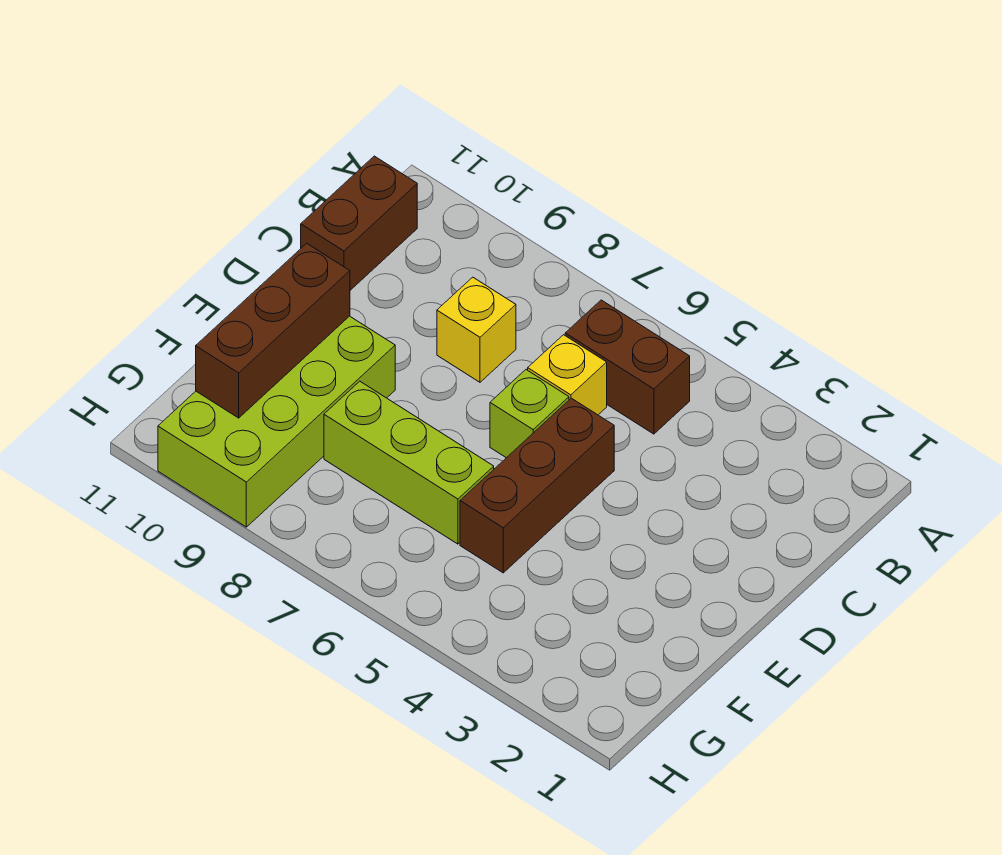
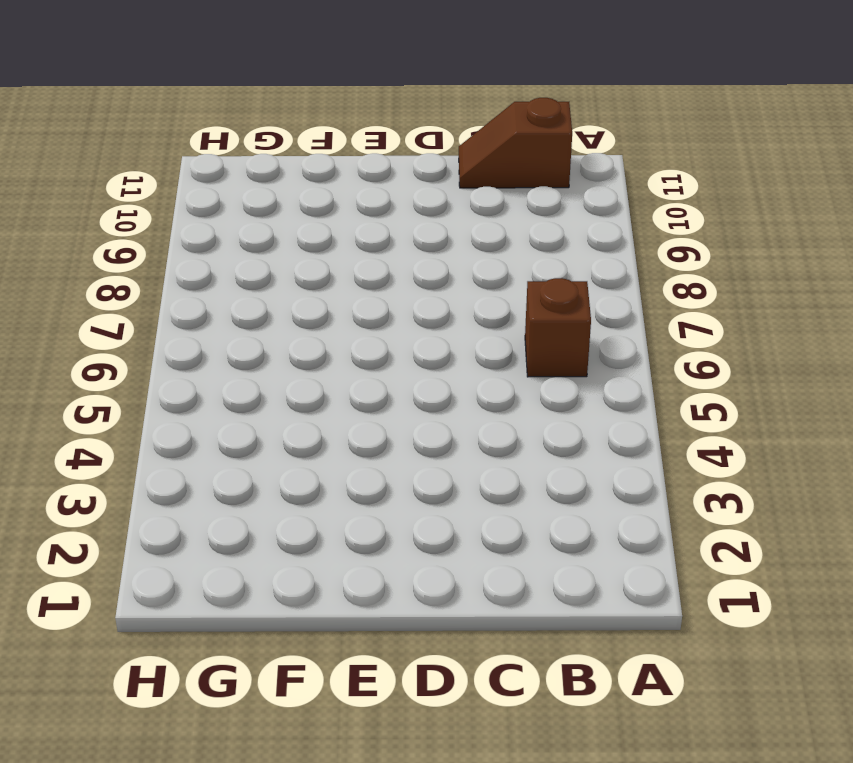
brown 1x1 brick [525,278,591,377] -> brown 1x2 brick [565,300,690,434]
brown 1x2 slope [459,98,572,188] -> brown 1x2 brick [301,156,417,290]
none -> yellow 1x1 brick [528,335,607,415]
none -> yellow 1x1 brick [437,277,516,382]

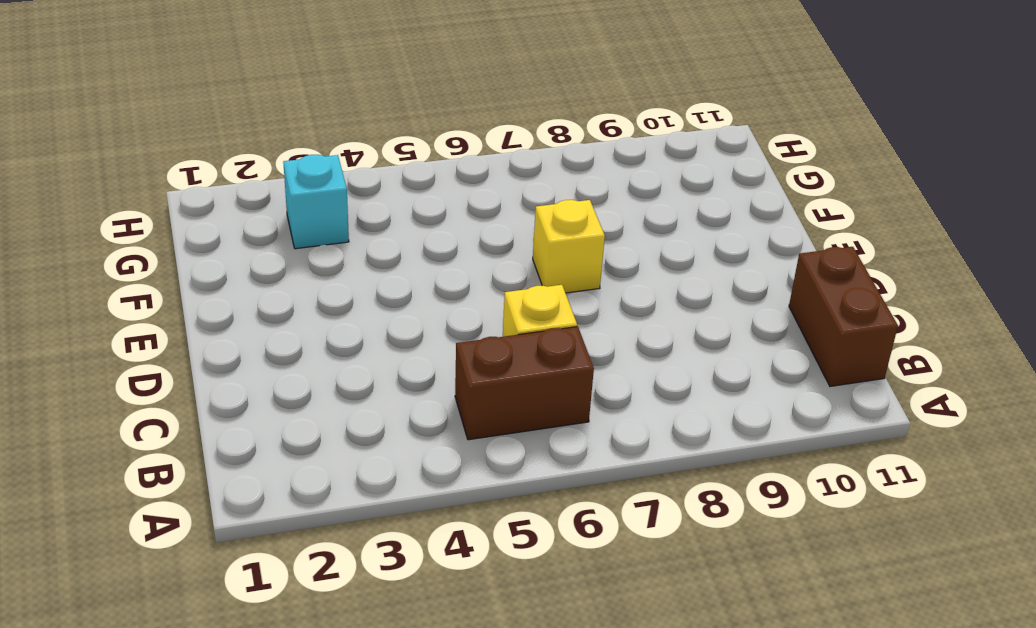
yellow 1x1 brick [533,200,605,293] -> yellow 1x1 brick moved to [437,277,516,382]
cyan 1x1 brick [283,155,349,249] -> none
none -> brown 1x3 brick [460,398,614,573]
none -> lime 1x1 brick [490,370,569,458]

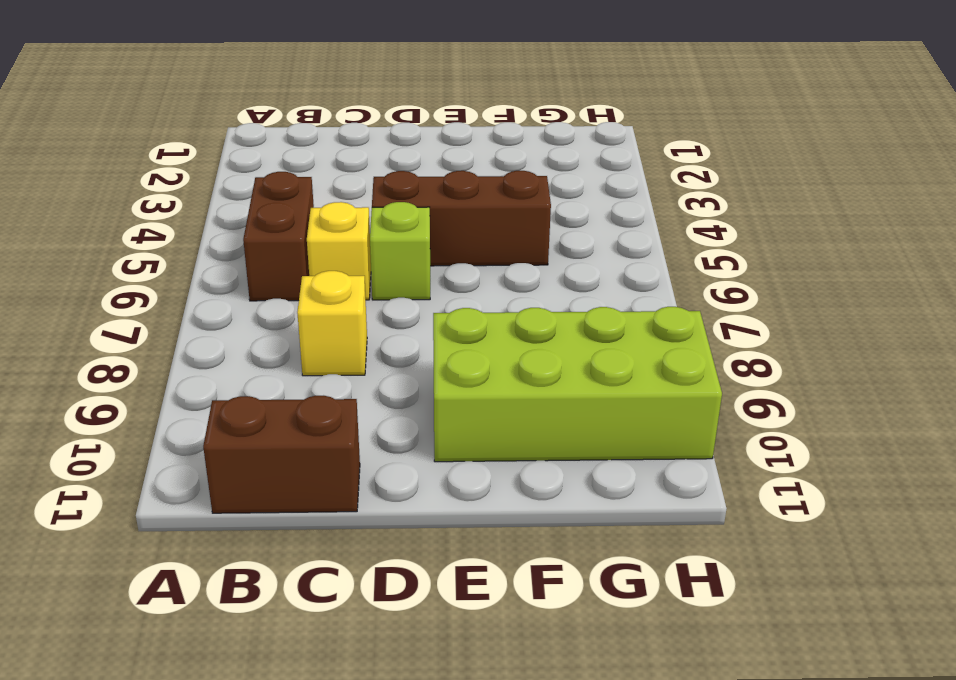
none -> lime 1x3 brick [324,381,494,544]
none -> brown 1x3 brick [196,243,350,418]

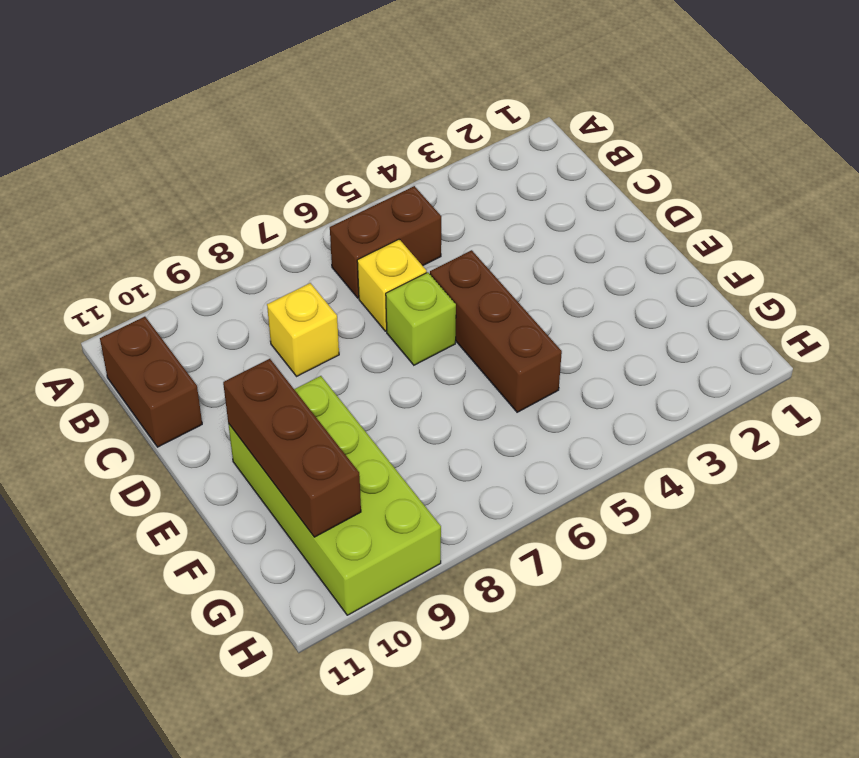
none -> lime 1x3 brick [324,381,494,544]

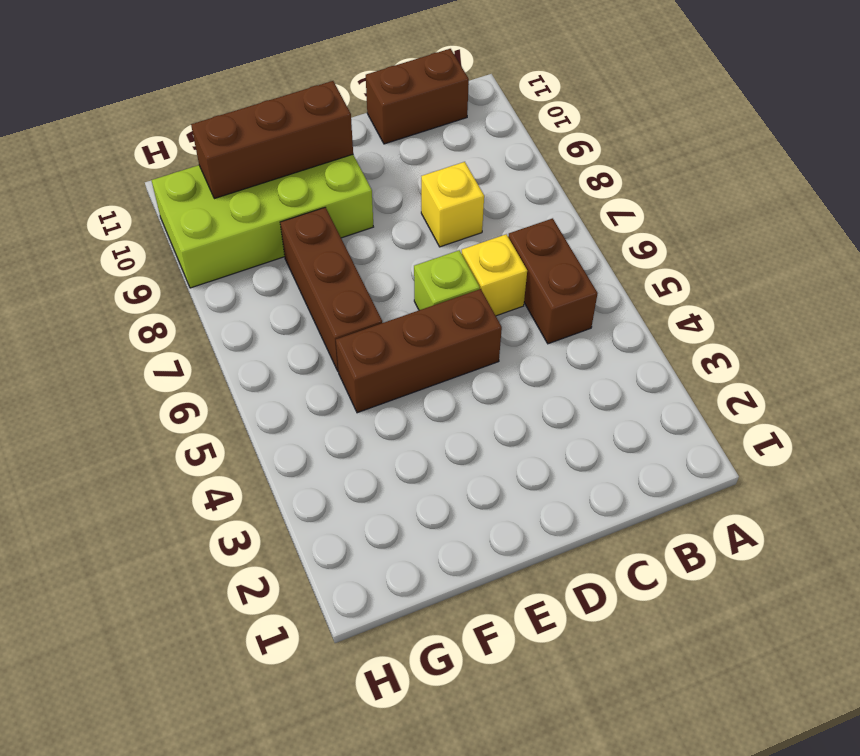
brown 1x3 brick [280,207,382,372] -> lime 1x3 brick [324,381,494,544]

